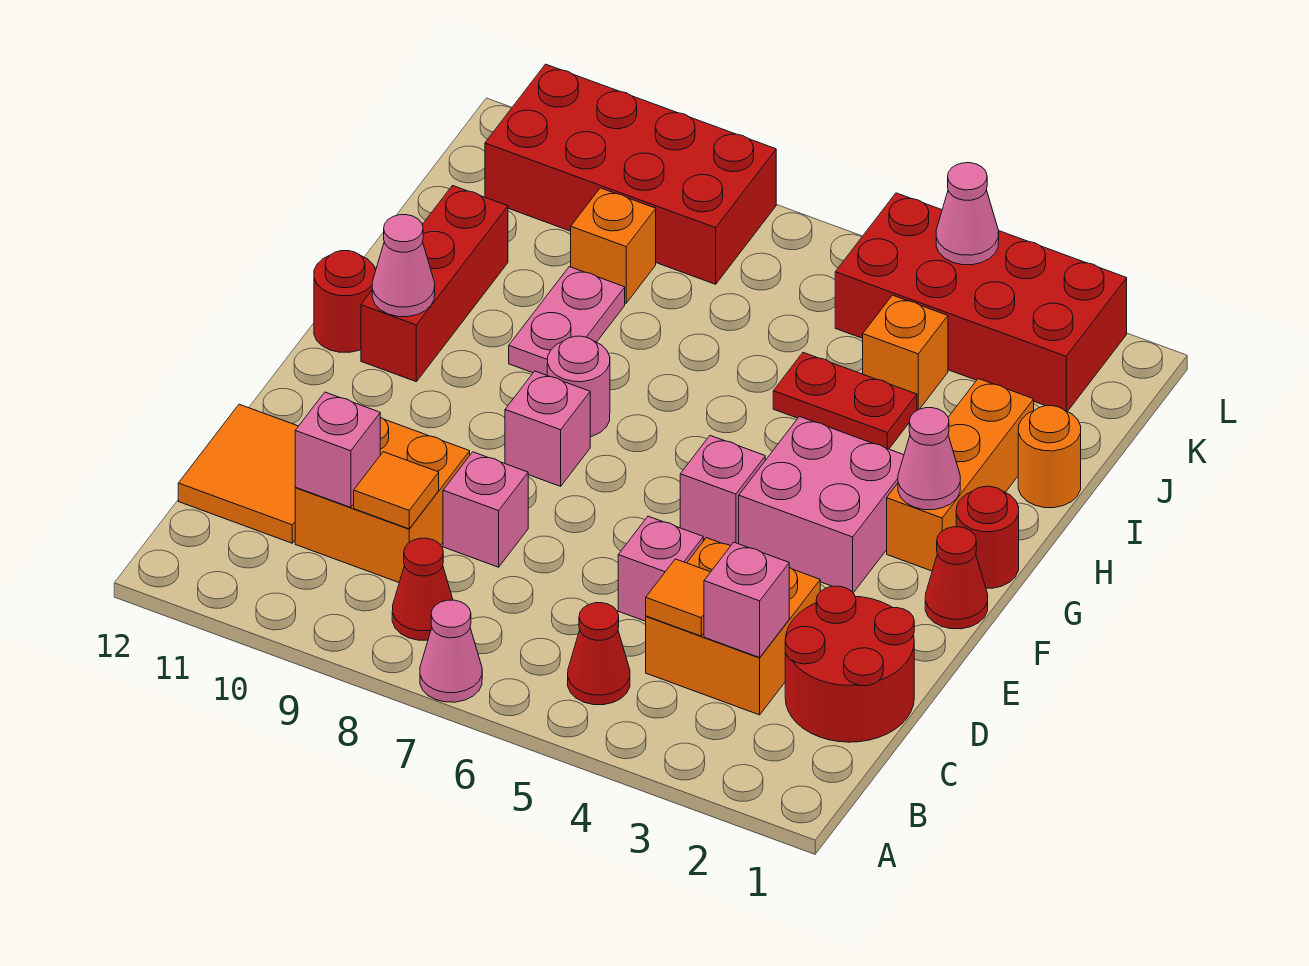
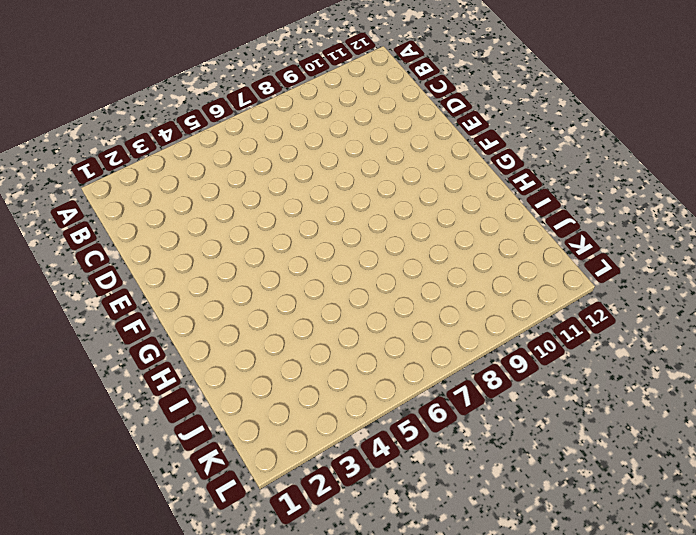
none -> pink 1x1 cone [420,600,482,702]
none -> red 1x1 cone [568,603,630,705]
none -> red 1x1 cone [392,538,453,640]
none -> red 2x2 round brick [785,586,914,742]

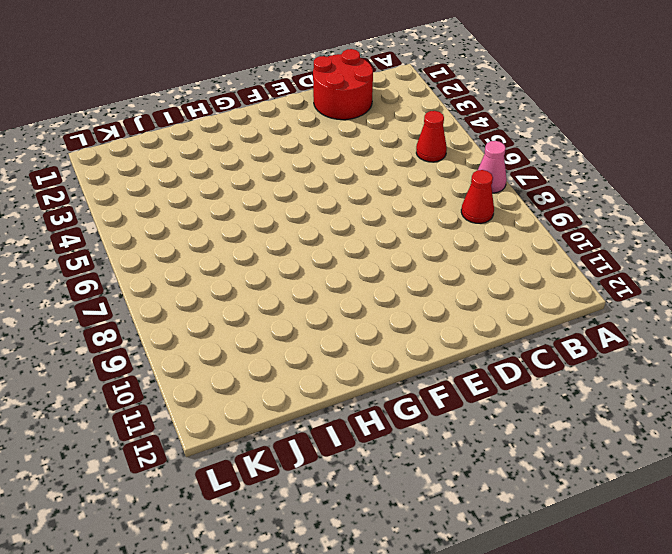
none -> orange 2x2 brick [646,538,820,715]
none -> orange 2x2 brick [295,417,470,582]
none -> orange 2x2 tile [178,404,298,543]
none -> pink 1x1 brick [618,516,703,621]

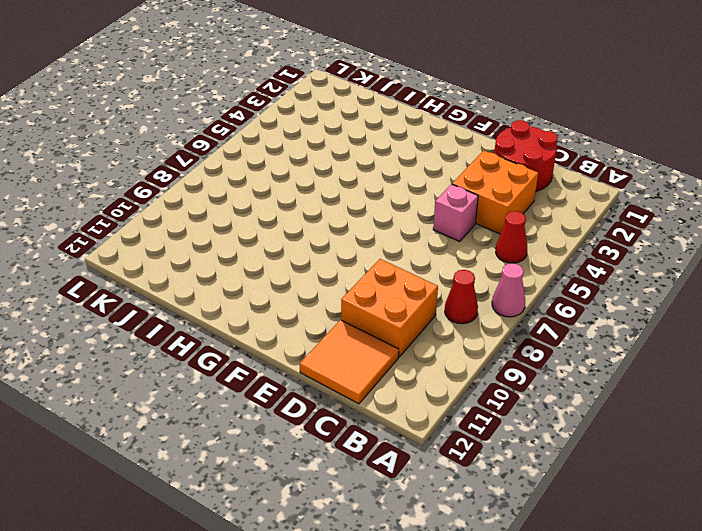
none -> pink 1x1 brick [443,452,528,567]
none -> red 1x1 cone [925,527,988,629]
none -> pink 2x2 brick [739,416,904,593]
none -> pink 1x1 brick [680,436,765,546]

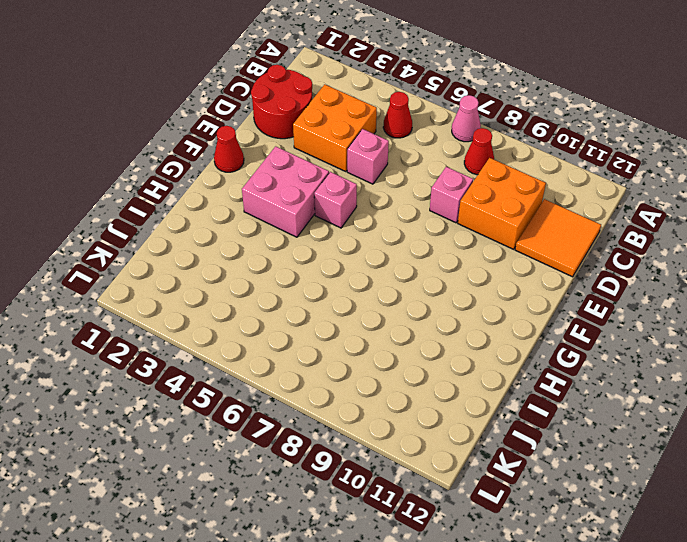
none -> pink 1x1 brick [505,371,590,486]
none -> red 1x1 round brick [956,486,1019,588]
none -> orange 1x3 brick [887,379,1034,571]
none -> pink 1x1 round brick [547,336,610,437]

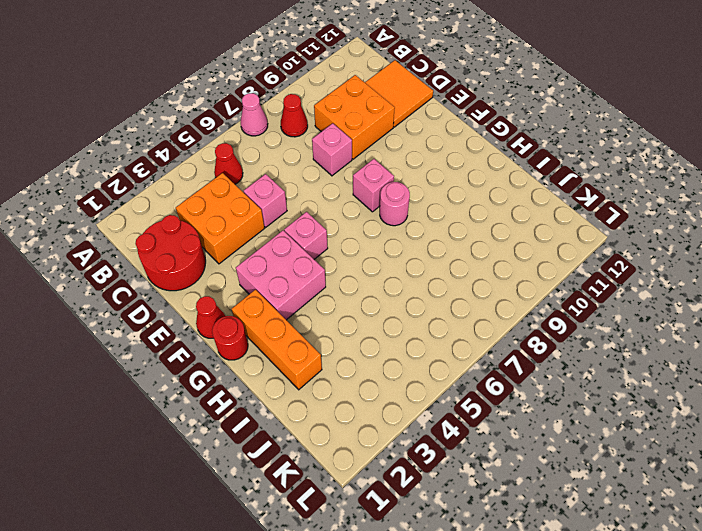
none -> red 1x3 brick [361,186,508,381]
none -> red 1x1 round brick [314,251,376,352]
none -> pink 1x2 plate [509,267,625,375]
none -> orange 1x1 round brick [1018,406,1081,508]

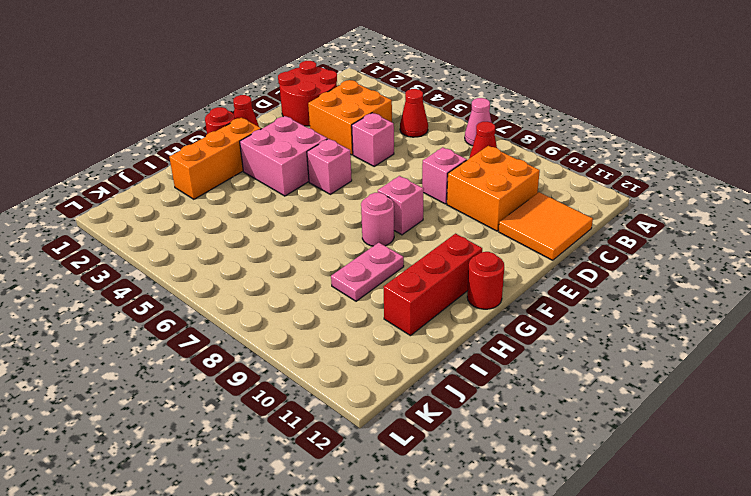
none -> orange 1x1 round brick [1018,406,1081,508]
none -> red 1x2 plate [773,353,917,449]
none -> orange 1x1 brick [863,295,948,410]
none -> orange 1x1 brick [571,188,656,303]

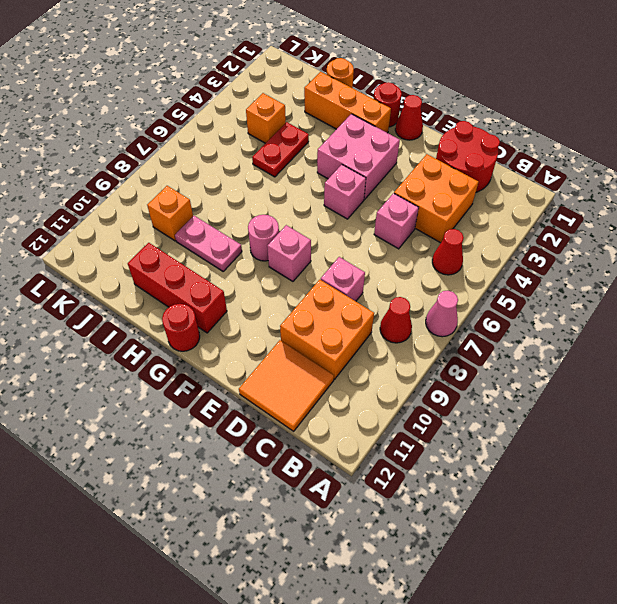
none -> red 2x4 brick [835,193,1127,412]
none -> red 2x4 brick [485,64,776,284]
none -> pink 1x1 brick [704,542,789,658]
none -> orange 1x1 tile [646,559,710,636]

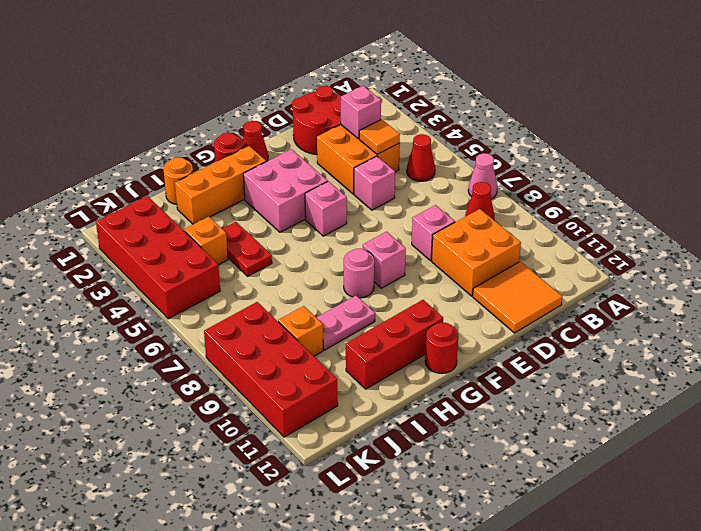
none -> orange 1x1 tile [354,452,439,529]
none -> pink 1x1 brick [295,392,380,507]
none -> pink 1x1 cone [898,408,960,510]
none -> pink 1x1 cone [372,215,435,317]

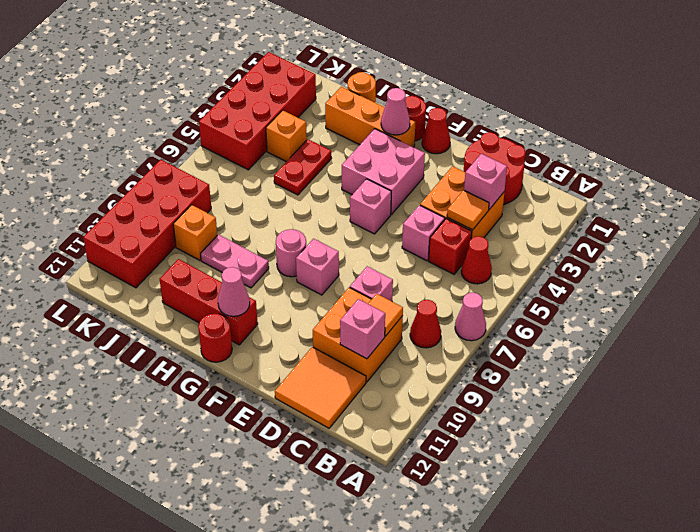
red 1x1 brick [429,219,472,274] -> none
none -> pink 1x1 cone [936,163,999,265]

